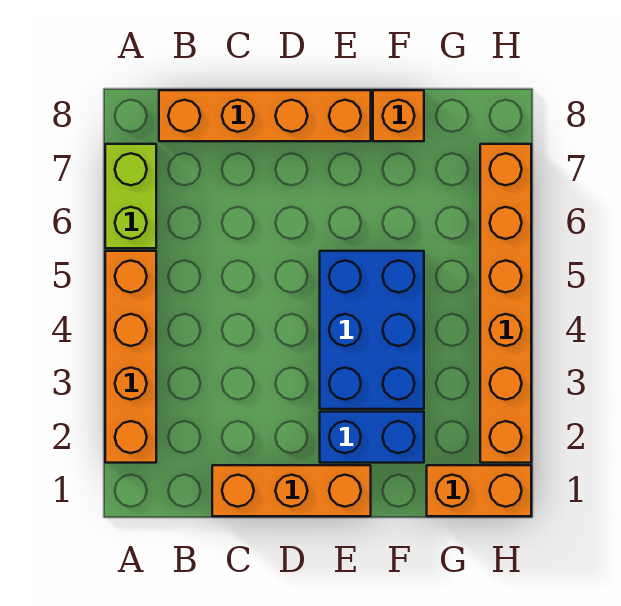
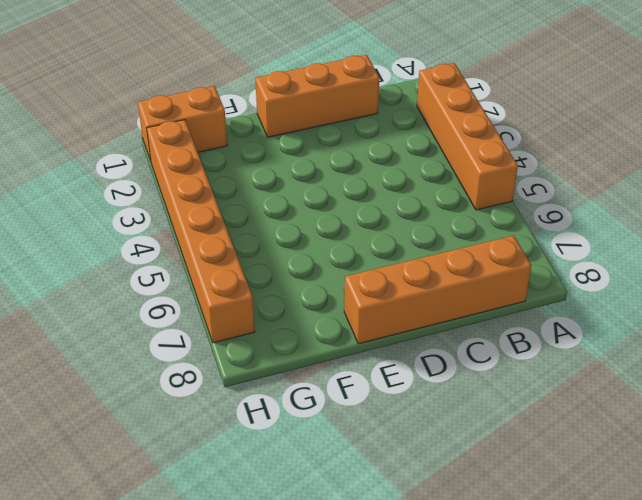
none -> lime 1x2 brick [105,144,156,248]
none -> blue 1x2 brick [320,412,424,463]

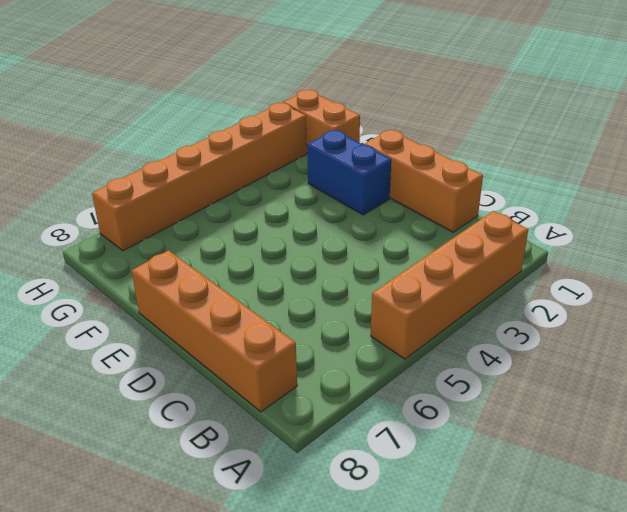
none -> lime 1x2 brick [105,144,156,248]
none -> blue 2x3 brick [320,251,424,409]

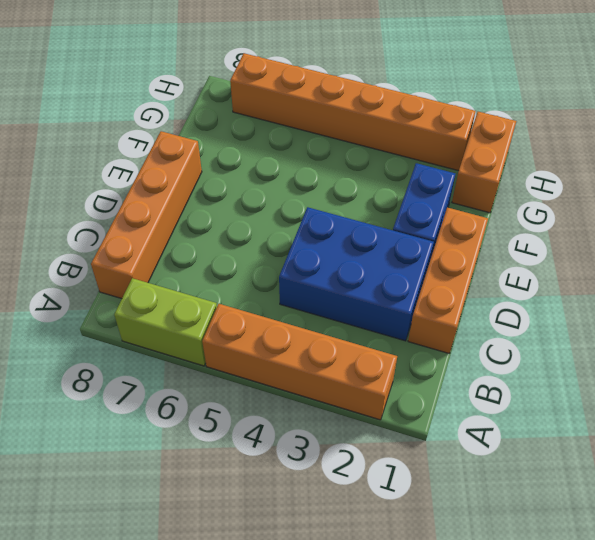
blue 2x3 brick [279,207,434,341] -> blue 2x3 brick moved to [320,251,424,409]
none -> orange 1x1 brick [373,90,424,141]

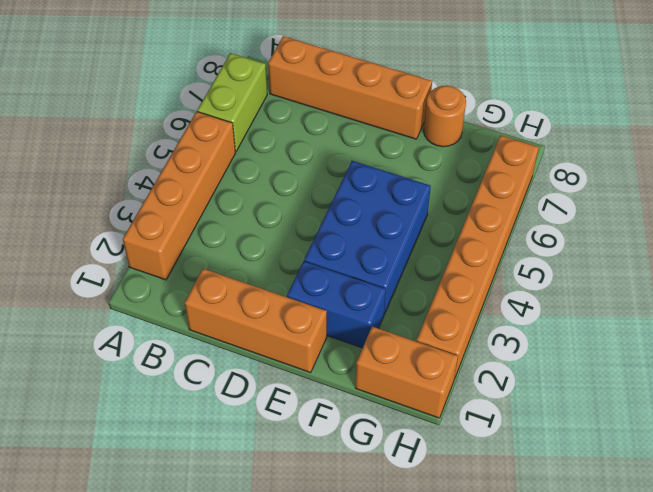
orange 1x1 round brick [424,86,466,147] -> orange 1x1 brick [373,90,424,141]

